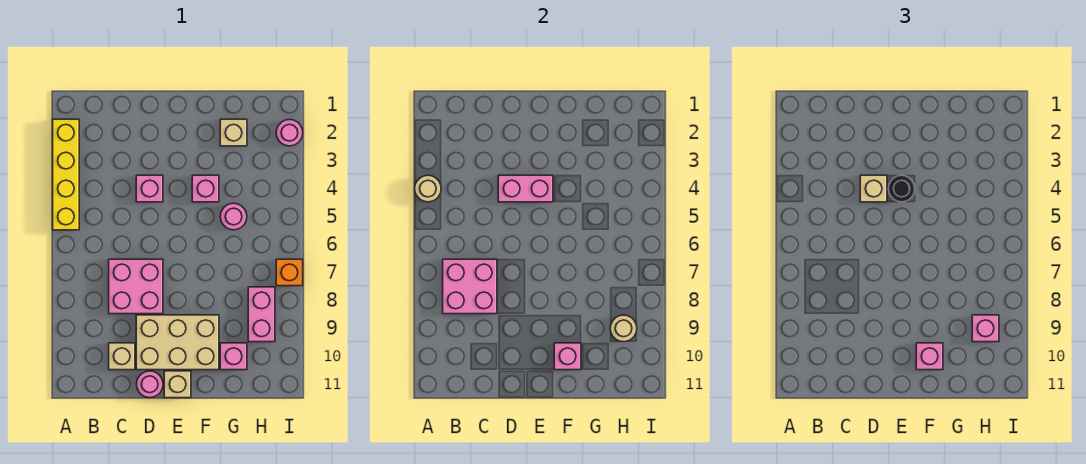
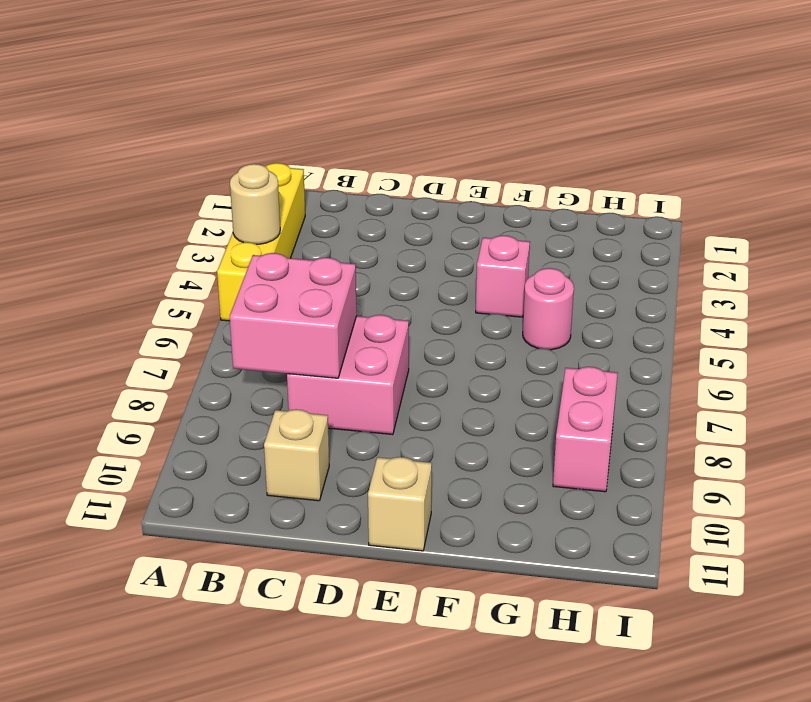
none -> pink 1x1 brick [136,175,163,202]
none -> tan 2x3 brick [136,315,219,370]
none -> pink 1x1 round brick [137,371,163,398]

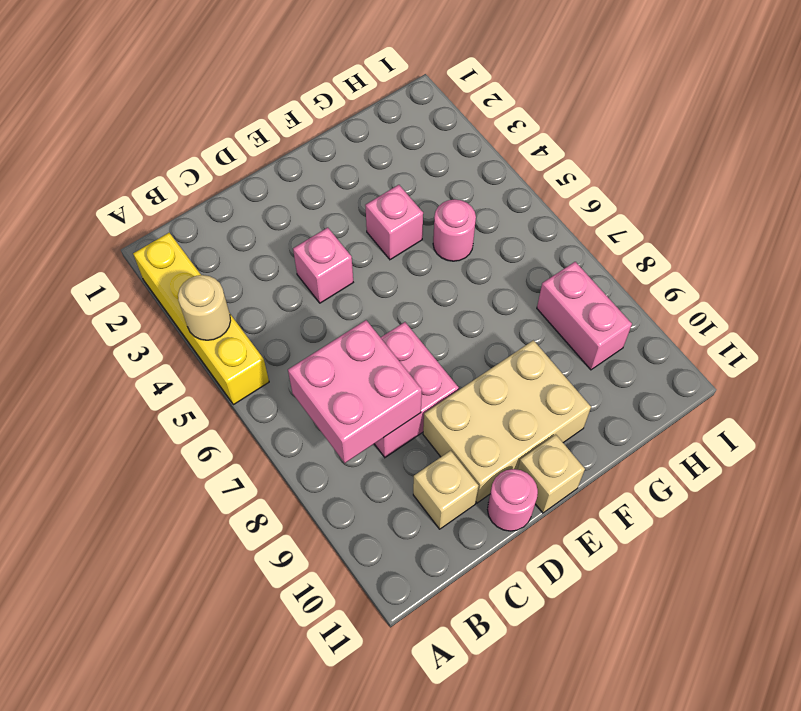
none -> tan 1x1 brick [220,119,247,146]
none -> pink 1x1 brick [220,343,247,370]
none -> pink 1x1 round brick [276,120,303,146]

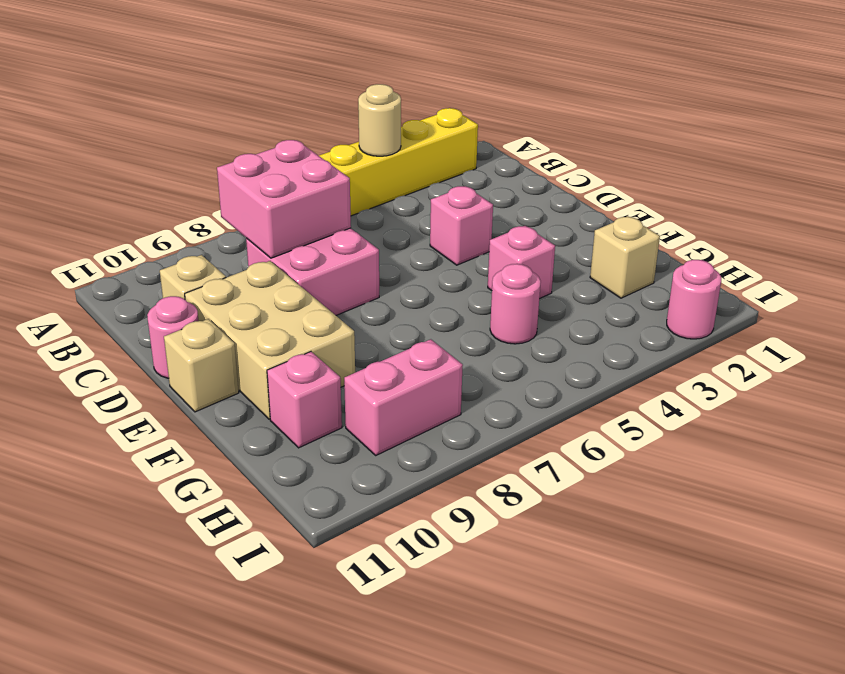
none -> orange 1x1 brick [276,259,303,286]
none -> pink 1x2 brick [498,175,553,202]
none -> pink 1x1 brick [554,343,581,370]

